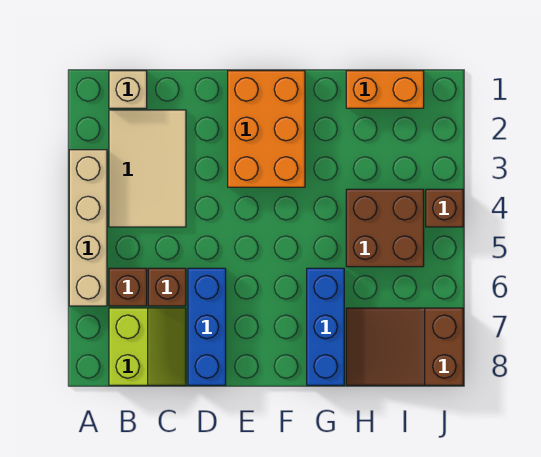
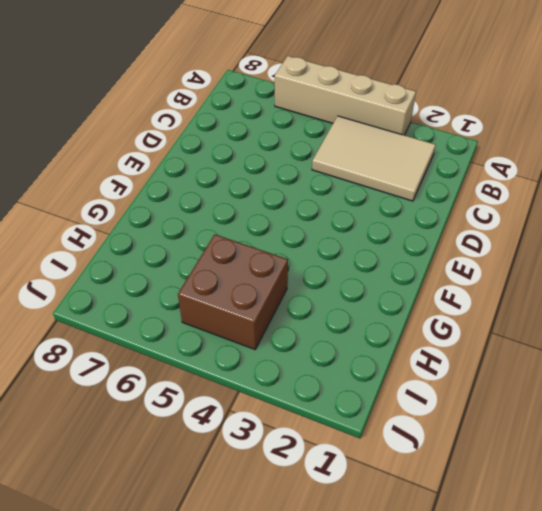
none -> tan 1x1 brick [109,71,147,108]
none -> brown 1x1 brick [109,268,147,306]
none -> lime 2x2 slope [109,308,186,385]

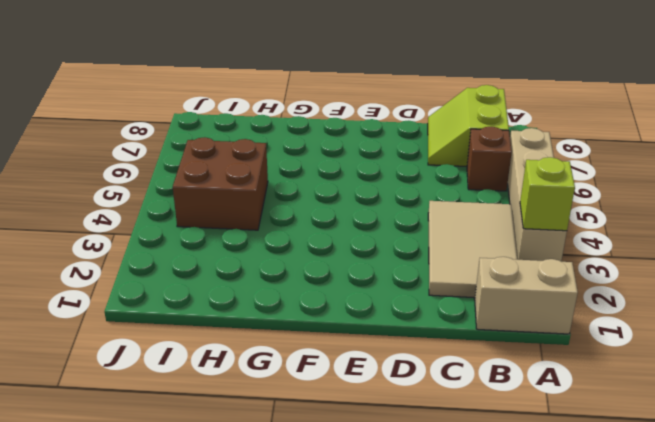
tan 1x2 brick [475,257,578,334] -> tan 1x1 brick [109,71,147,108]
lime 1x1 brick [520,157,575,231] -> none
none -> brown 1x1 brick [148,268,186,306]
none -> blue 1x3 brick [188,268,226,385]
none -> orange 2x3 brick [228,71,305,187]

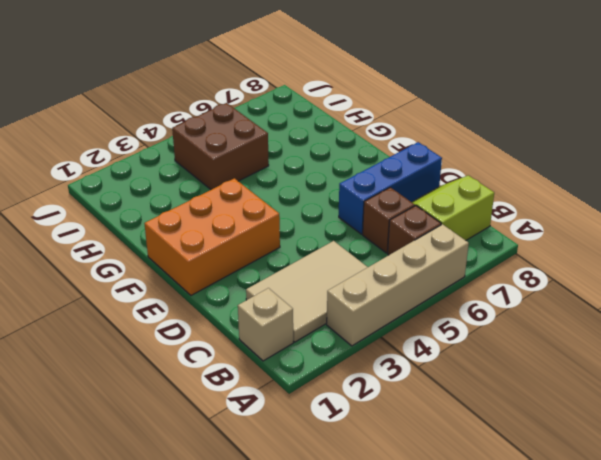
none -> blue 1x3 brick [307,268,344,385]
none -> orange 1x2 brick [346,71,424,108]
none -> brown 2x3 slope [346,308,463,385]

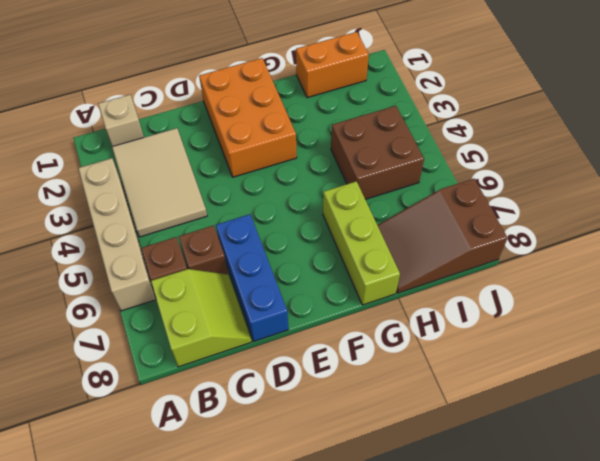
lime 1x3 brick [323,181,400,305] -> blue 1x3 brick [307,268,344,385]
none -> brown 1x1 brick [426,189,463,227]

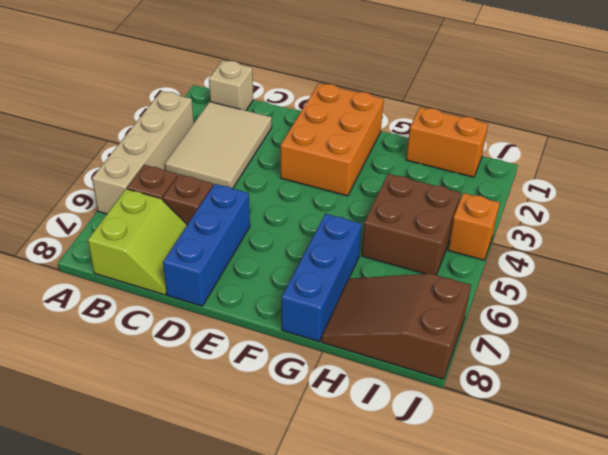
orange 1x1 brick [448,193,500,260] -> brown 1x1 brick [426,189,463,227]

